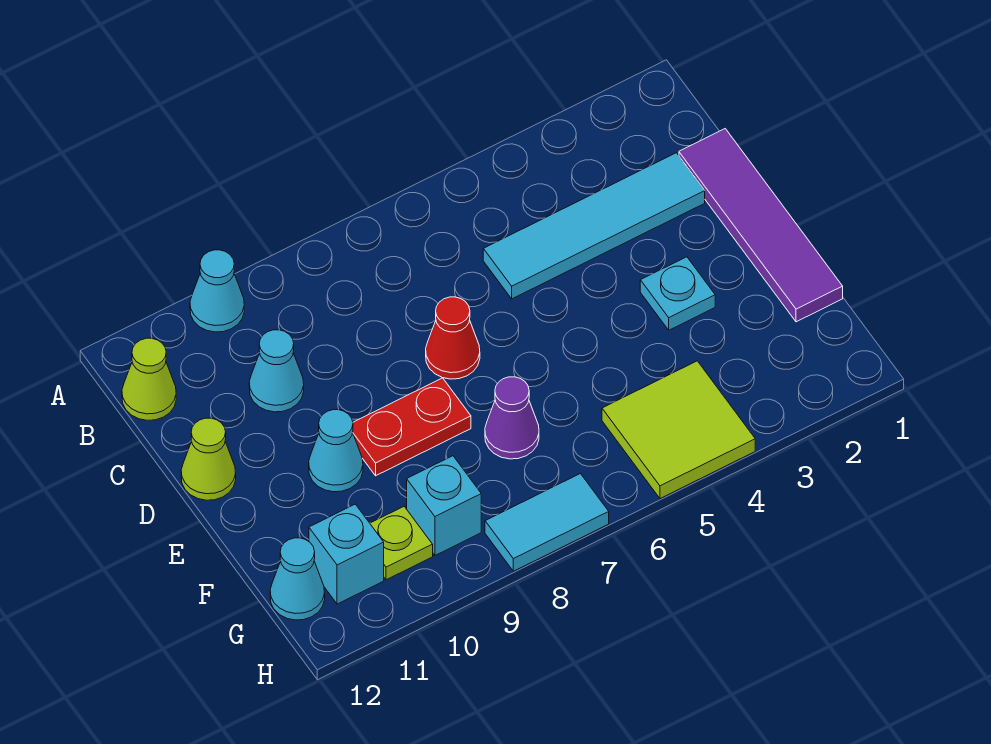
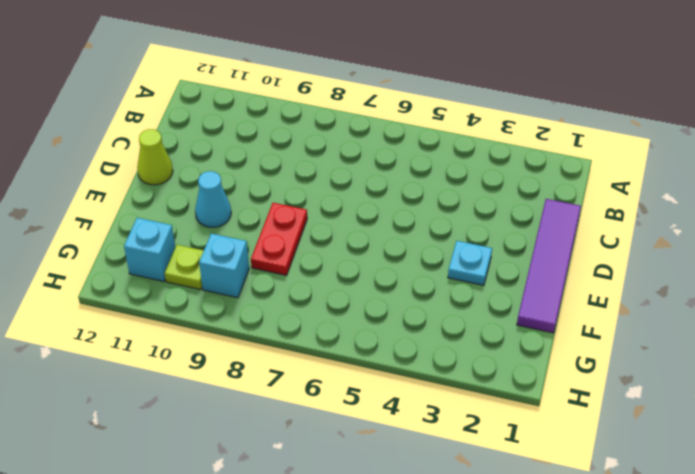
red 1x2 plate [251,203,307,275] -> red 1x2 plate turned to [353,378,471,476]
none -> cyan 1x1 cone [190,250,244,332]
none -> lime 1x1 cone [122,338,176,420]
none -> cyan 1x4 tile [483,153,705,299]

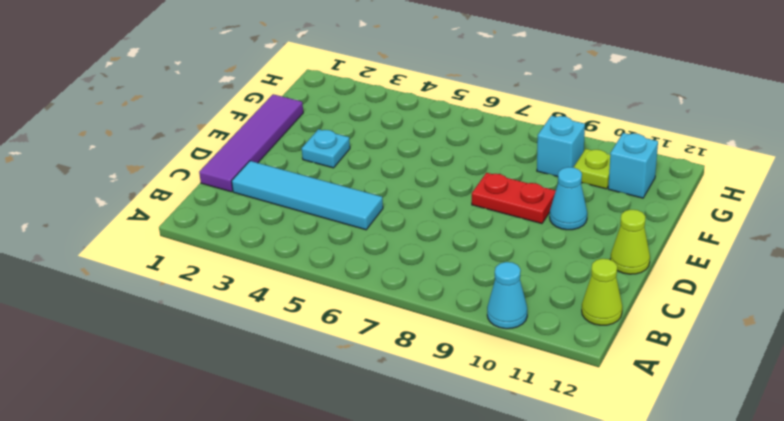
none -> cyan 1x1 cone [249,330,304,412]
none -> red 1x1 cone [426,297,480,379]
none -> purple 1x1 cone [485,377,539,459]

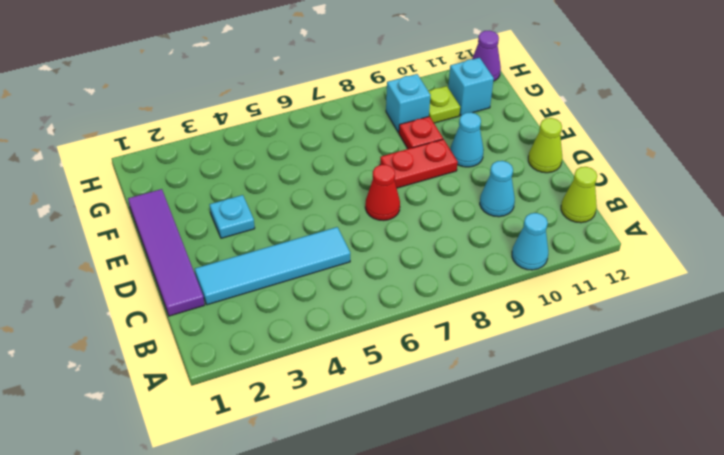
red 1x1 plate [399,116,443,149] -> none
purple 1x1 cone [472,31,501,81] -> purple 1x1 cone moved to [485,377,539,459]
none -> lime 2x2 tile [602,361,755,499]
none -> cyan 1x1 cone [270,538,325,620]
none -> cyan 1x2 tile [485,474,609,571]

